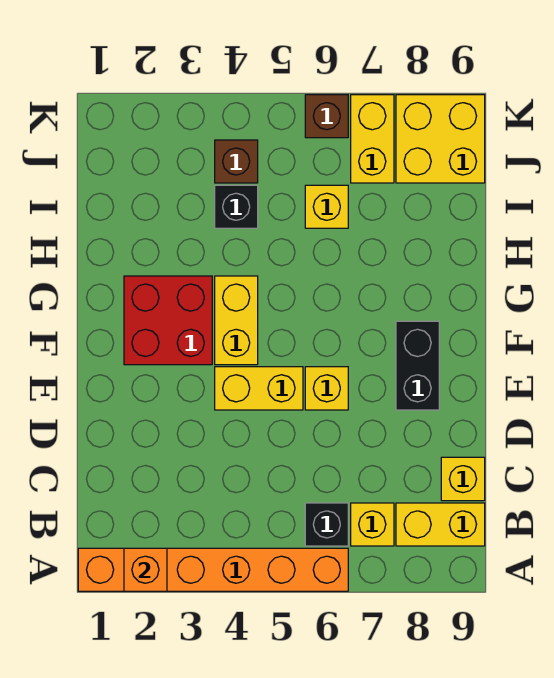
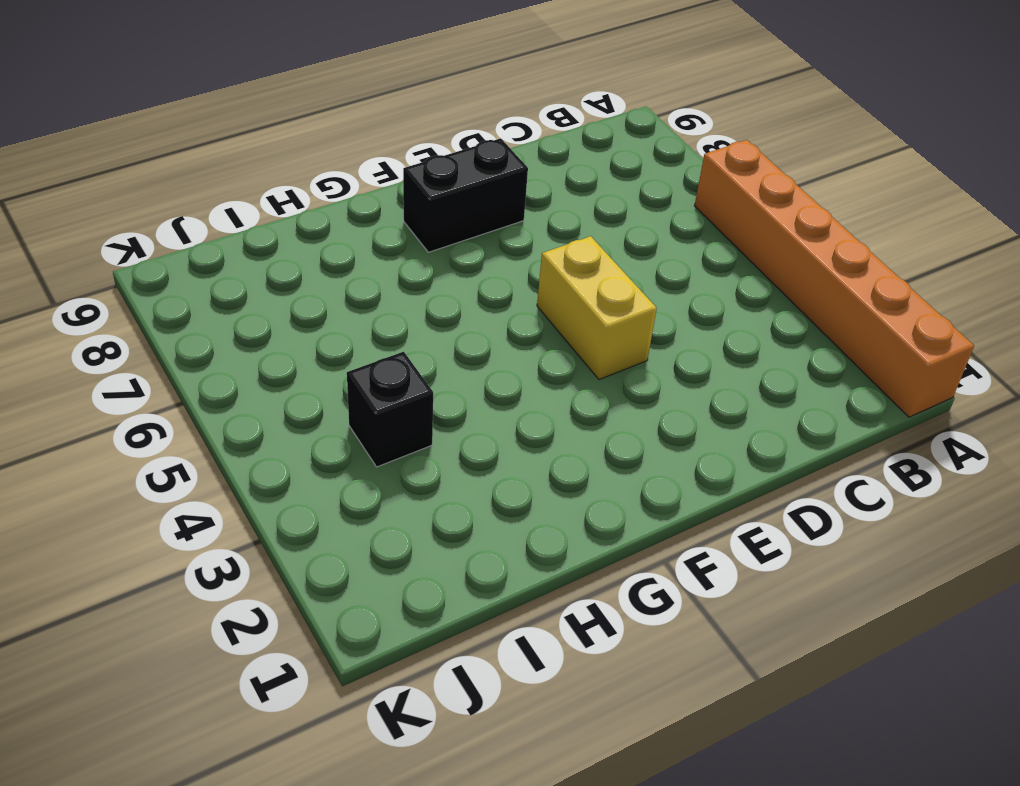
none -> black 1x1 brick [305,503,348,546]
none -> yellow 1x1 brick [351,503,394,546]
none -> yellow 1x2 brick [396,503,485,546]

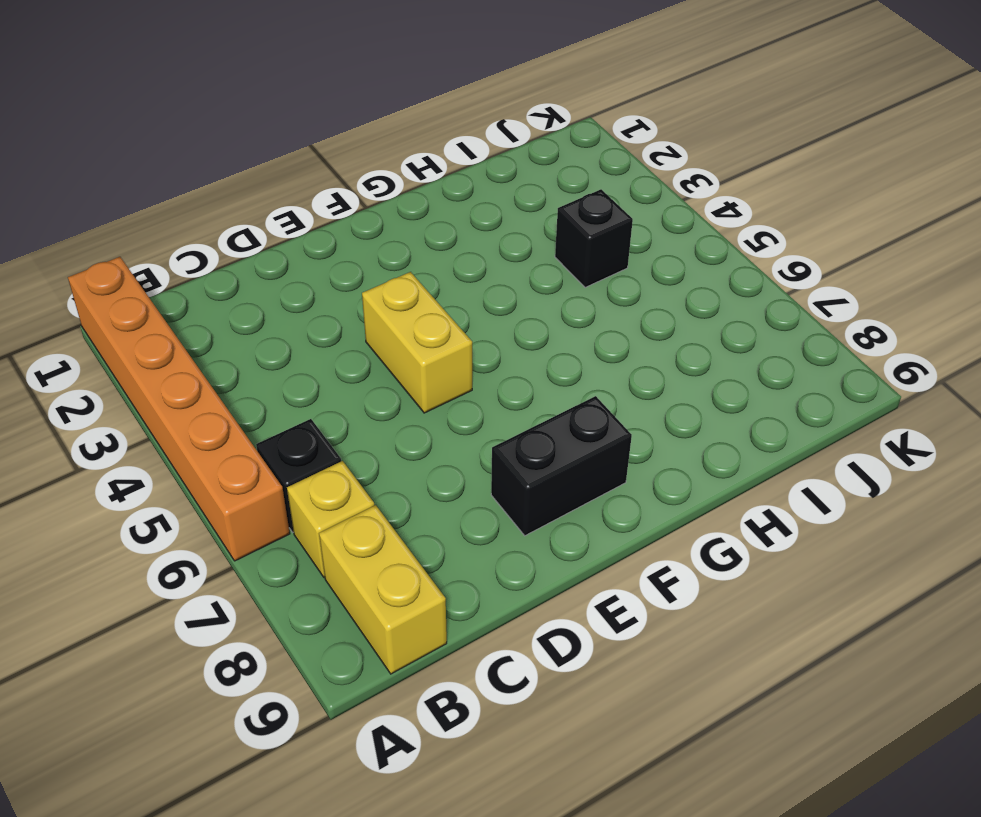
none -> yellow 1x1 brick [441,457,485,501]
none -> yellow 1x1 brick [305,367,348,410]
none -> red 2x2 brick [124,276,212,365]

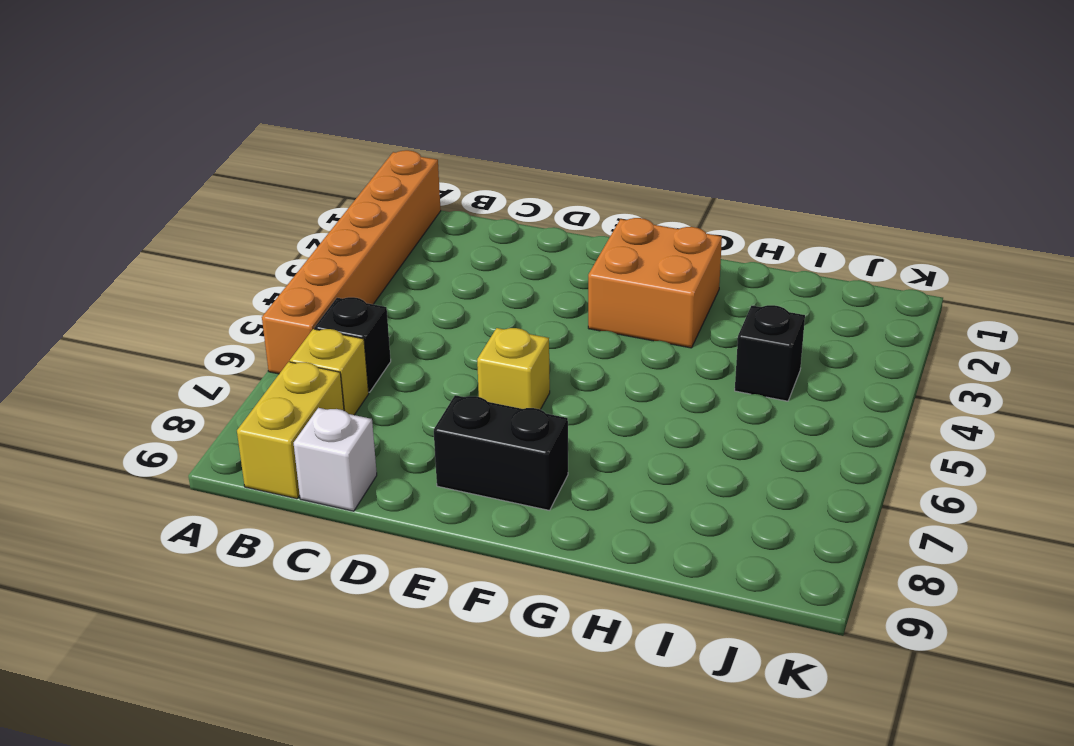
white 1x1 brick [294,408,377,511] -> yellow 1x1 brick [441,457,485,501]
orange 2x2 brick [588,218,722,348] -> red 2x2 brick [124,276,212,365]
none -> yellow 1x2 brick [215,367,303,410]
none -> yellow 1x2 brick [215,276,258,365]
none -> yellow 1x1 brick [305,185,348,228]

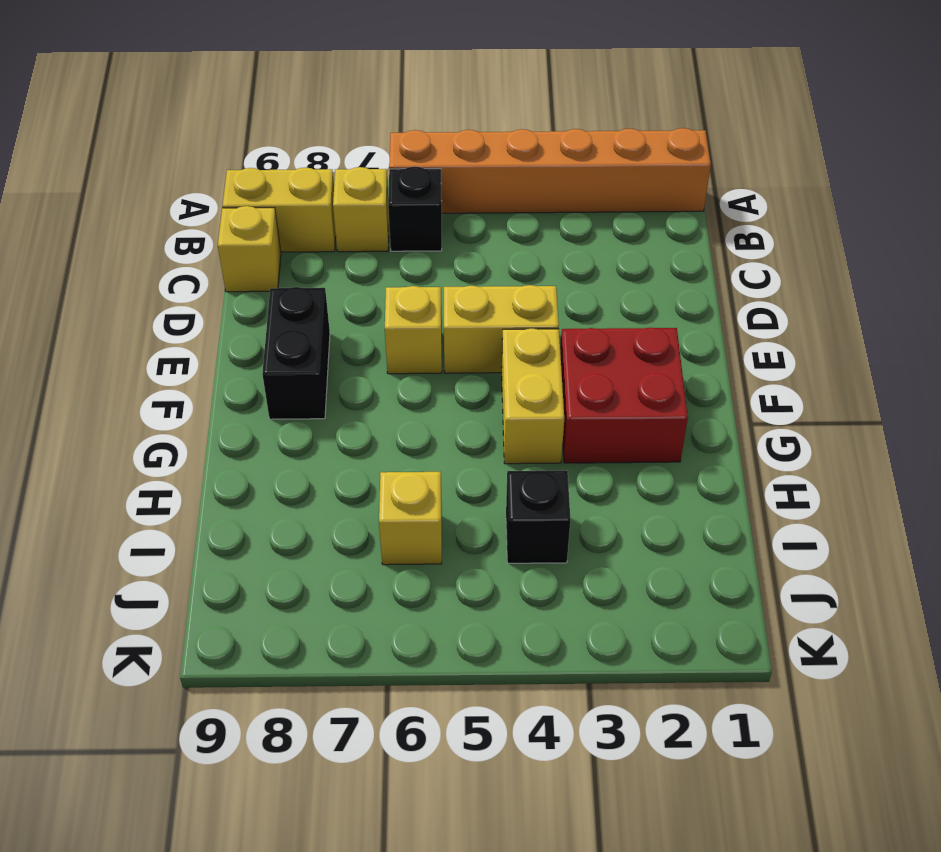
none -> brown 1x1 brick [215,140,258,183]
none -> yellow 1x2 brick [351,95,394,183]
none -> yellow 2x2 brick [396,95,485,183]

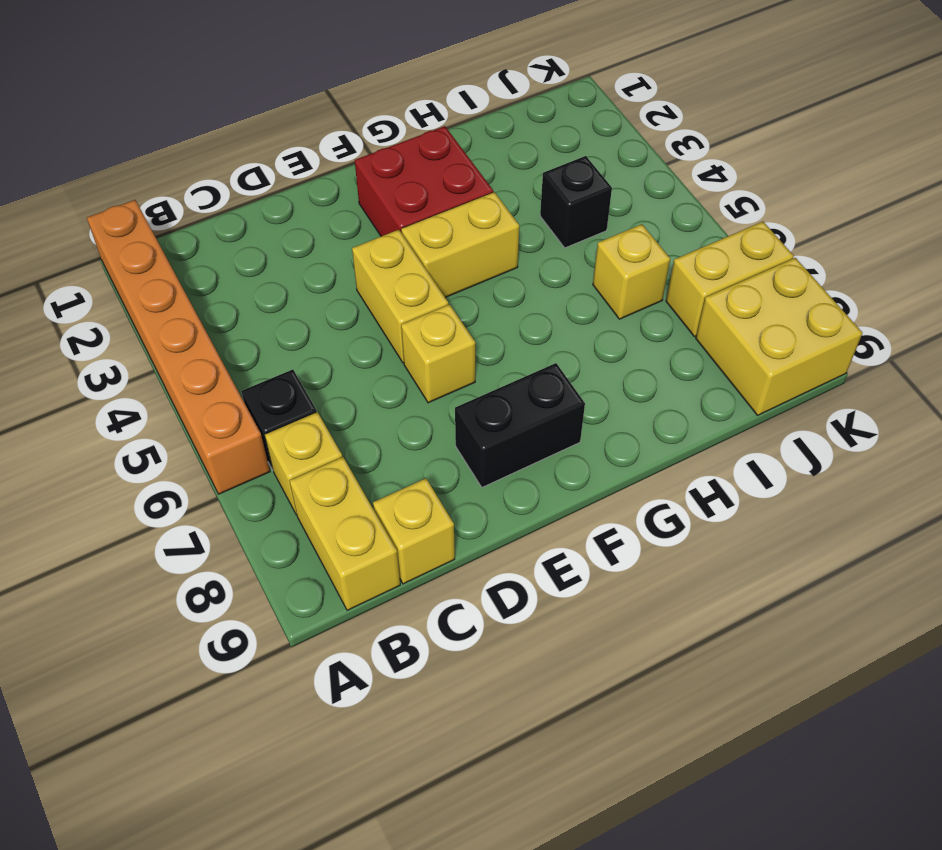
none -> brown 1x1 brick [215,140,258,183]
none -> brown 1x1 brick [305,95,348,138]
none -> orange 1x1 brick [124,548,167,591]

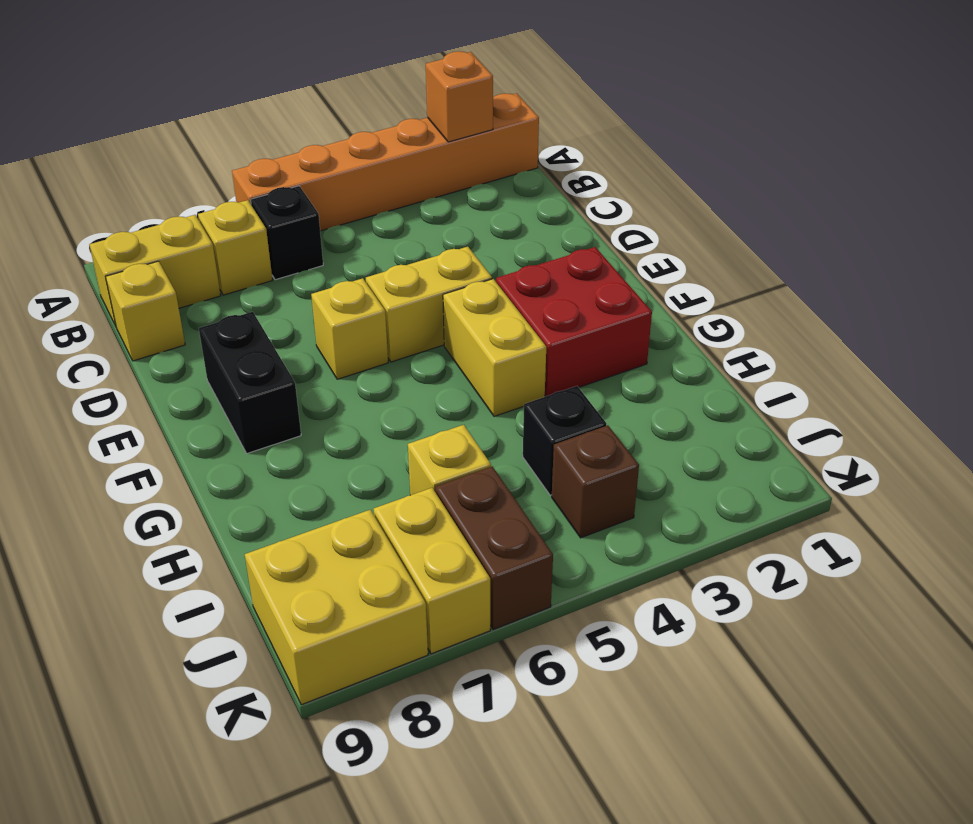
brown 1x2 brick [435,466,553,629] -> brown 1x1 brick [305,95,348,138]

